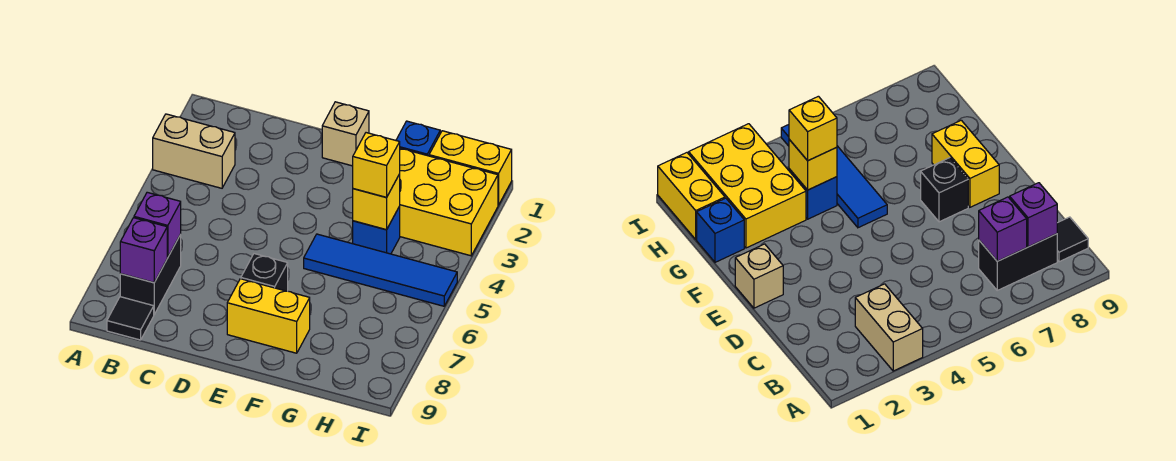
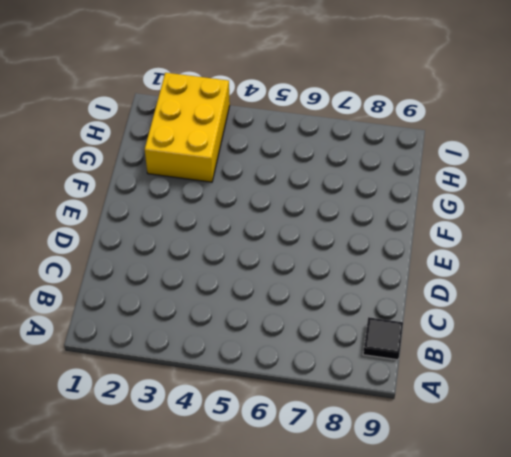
none -> tan 1x2 brick [153,114,235,188]
none -> black 1x2 brick [120,235,181,314]
none -> tan 1x1 brick [322,102,369,166]

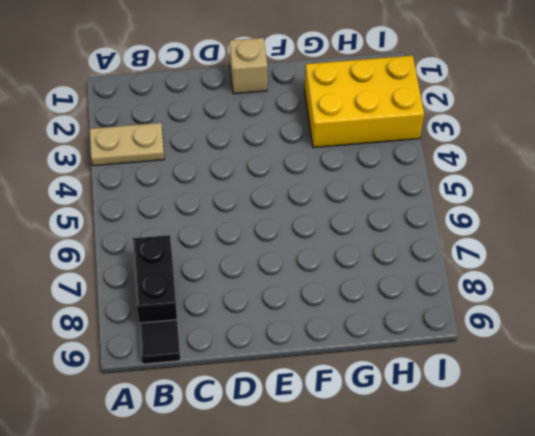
tan 1x2 plate [90,123,164,166] -> tan 1x2 brick [153,114,235,188]
none -> black 1x1 brick [241,254,288,291]
none -> yellow 1x2 brick [227,279,310,353]
none -> blue 1x4 tile [304,234,457,306]

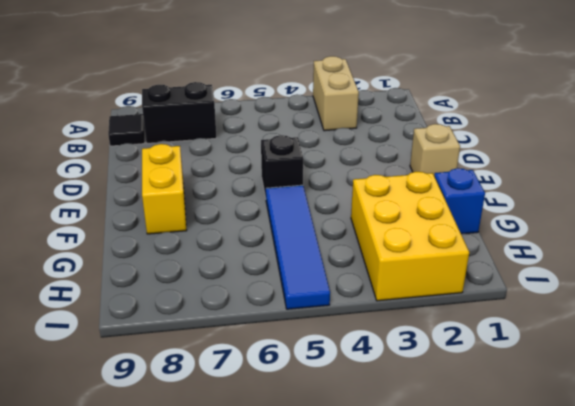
black 1x1 brick [261,135,303,198] -> black 1x1 brick moved to [241,254,288,291]
none -> blue 1x1 brick [353,206,400,254]
none -> yellow 1x2 brick [429,131,512,205]
none -> purple 1x1 brick [134,192,181,257]

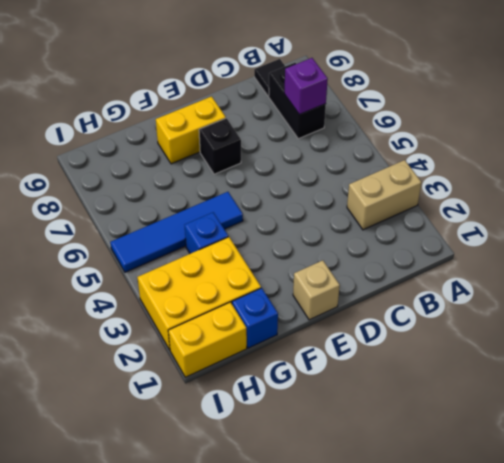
none -> purple 1x1 brick [120,218,167,283]
none -> yellow 1x1 brick [353,174,400,230]
none -> yellow 1x1 brick [353,133,400,197]

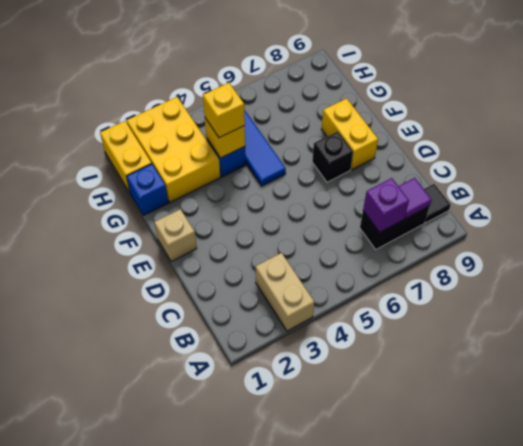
purple 1x1 tile [399,178,432,218] -> purple 1x1 brick [120,218,167,283]

